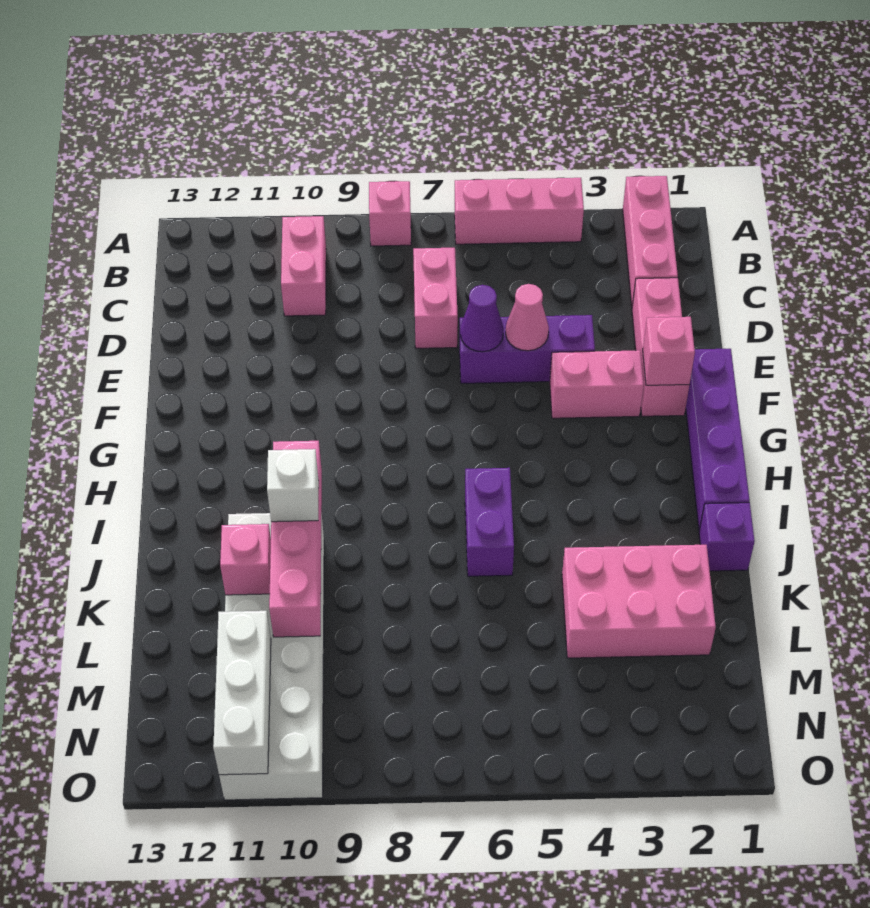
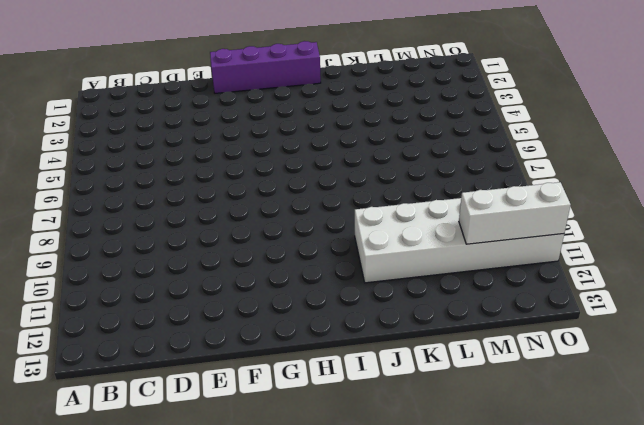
none -> pink 1x3 brick [623,176,678,306]
none -> pink 1x3 brick [455,178,584,244]
none -> pink 1x1 brick [369,181,411,246]

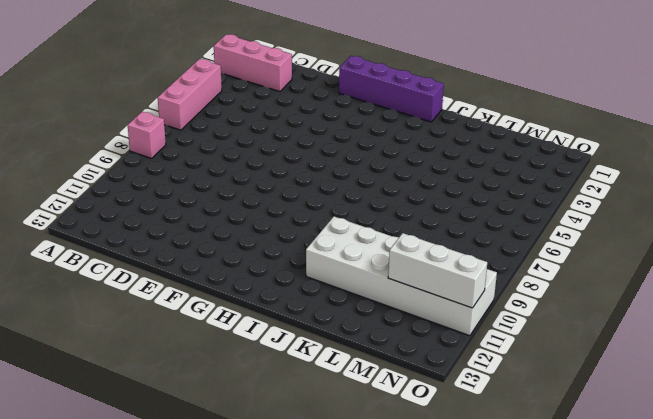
none -> pink 1x2 brick [281,216,326,316]
none -> pink 1x2 brick [413,248,458,348]
none -> pink 1x3 brick [632,278,689,416]

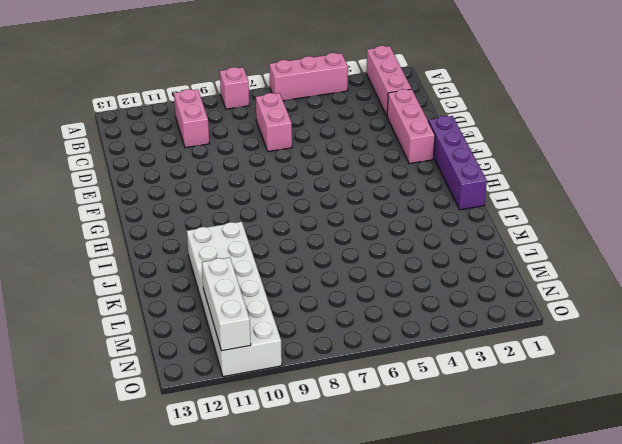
none -> purple 1x3 brick [460,315,595,383]
none -> pink 1x2 brick [550,350,644,418]
none -> purple 1x2 brick [465,468,514,576]

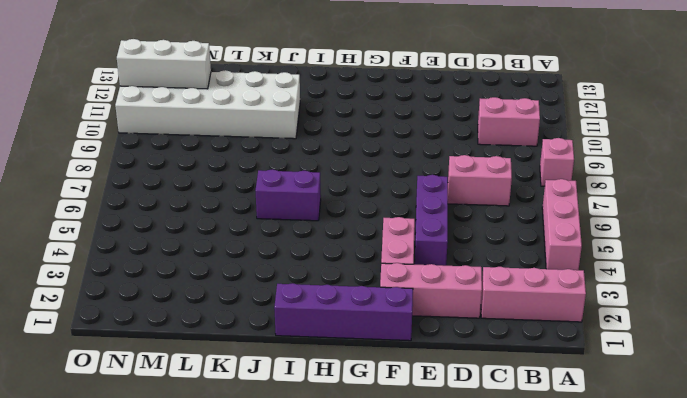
none -> purple 1x1 brick [699,503,755,571]
none -> pink 2x3 brick [562,545,716,658]
none -> pink 1x1 cone [506,284,549,351]

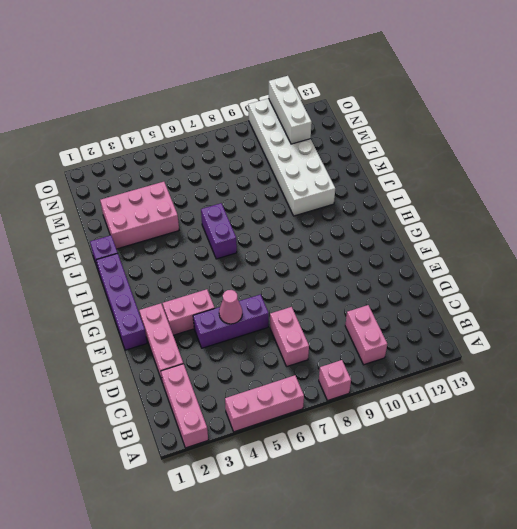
none -> purple 1x1 cone [460,285,504,352]
none -> pink 1x1 brick [643,317,695,385]
none -> pink 1x4 brick [269,441,322,637]

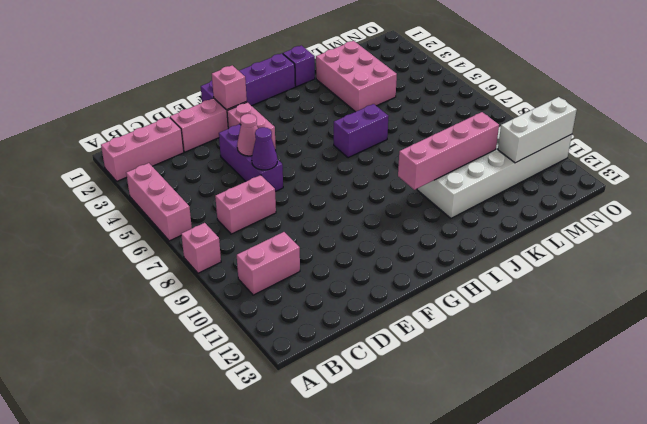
none -> pink 1x1 brick [220,524,271,595]
none -> white 1x1 brick [267,449,319,522]

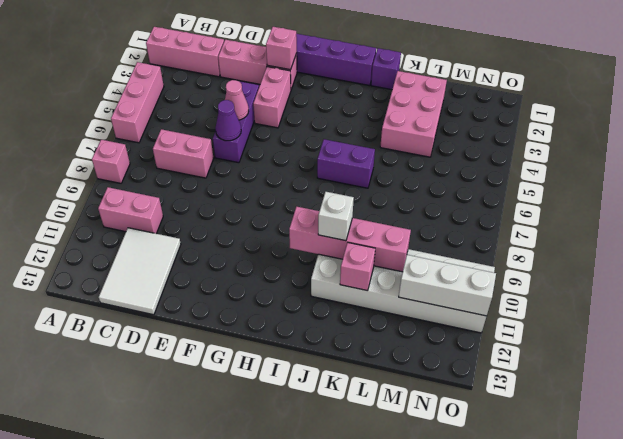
white 2x3 tile [99,228,181,315] -> none

